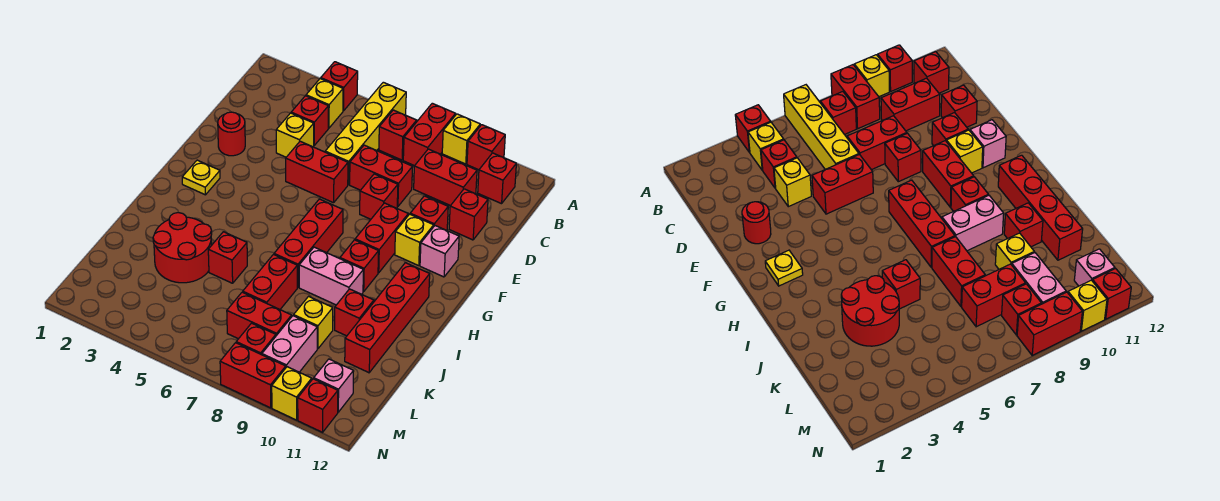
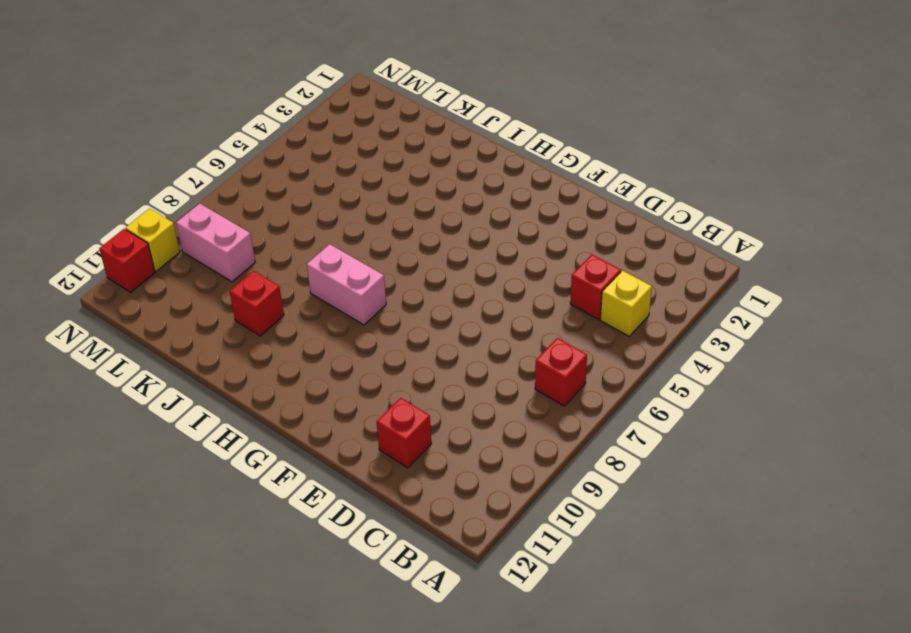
pink 1x2 brick [307,244,386,325] -> pink 1x2 brick turned to [299,247,363,305]
none -> red 1x1 brick [321,62,358,111]
none -> yellow 1x4 brick [325,82,406,185]
none -> red 1x2 brick [403,103,456,166]
none -> yellow 1x1 brick [442,114,480,164]

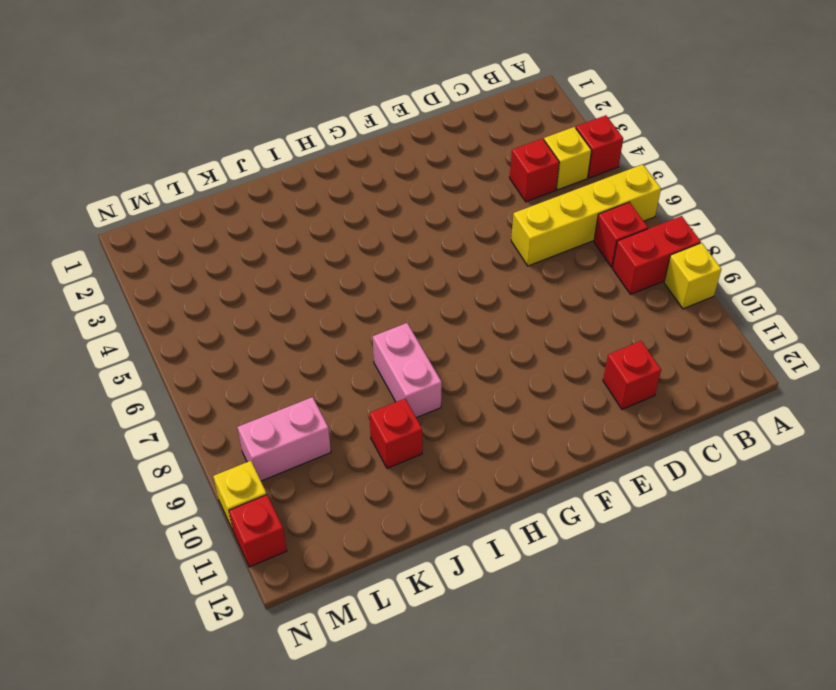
none -> red 1x1 brick [467,125,505,170]
none -> red 1x1 brick [478,153,516,204]
none -> red 1x2 brick [414,149,477,206]
none -> yellow 1x1 brick [276,113,314,157]

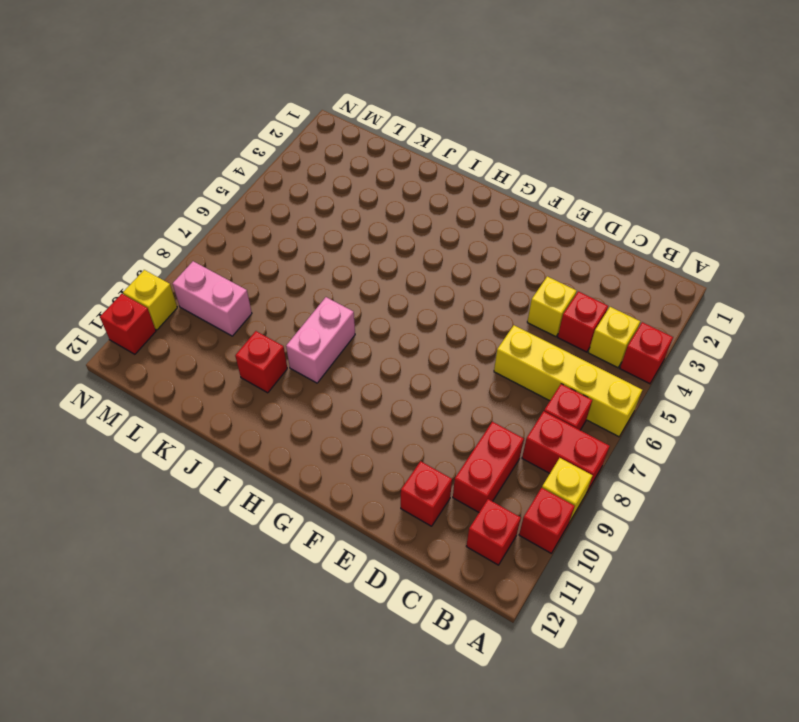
none -> red 1x2 brick [350,145,412,207]
none -> red 1x1 round brick [218,112,245,156]
none -> red 1x2 brick [286,141,348,203]
none -> red 1x1 brick [360,174,398,219]

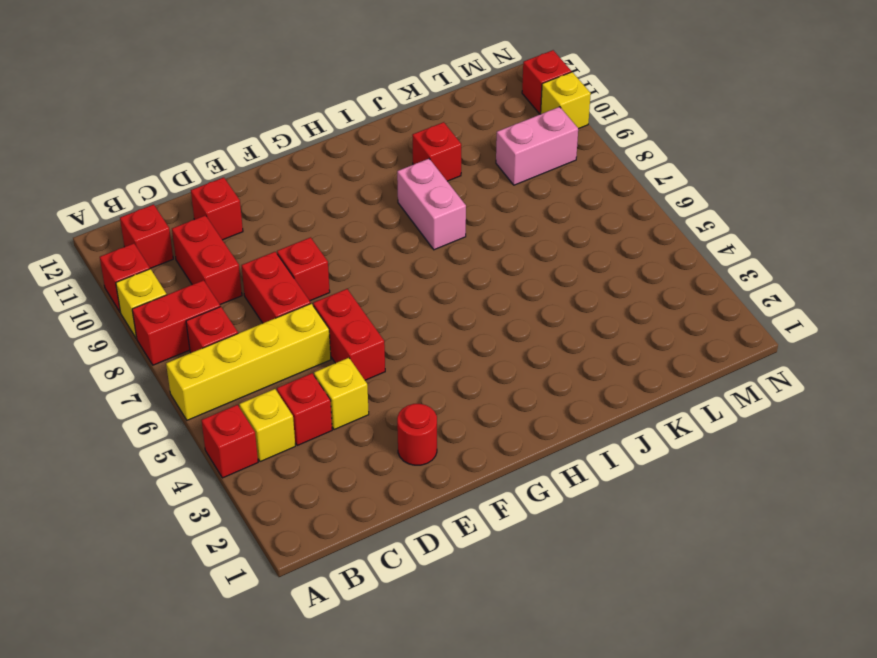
none -> red 1x1 brick [410,196,448,230]
none -> red 1x2 brick [355,203,408,273]
none -> yellow 1x1 brick [395,214,434,266]
none -> pink 1x1 brick [420,226,459,277]

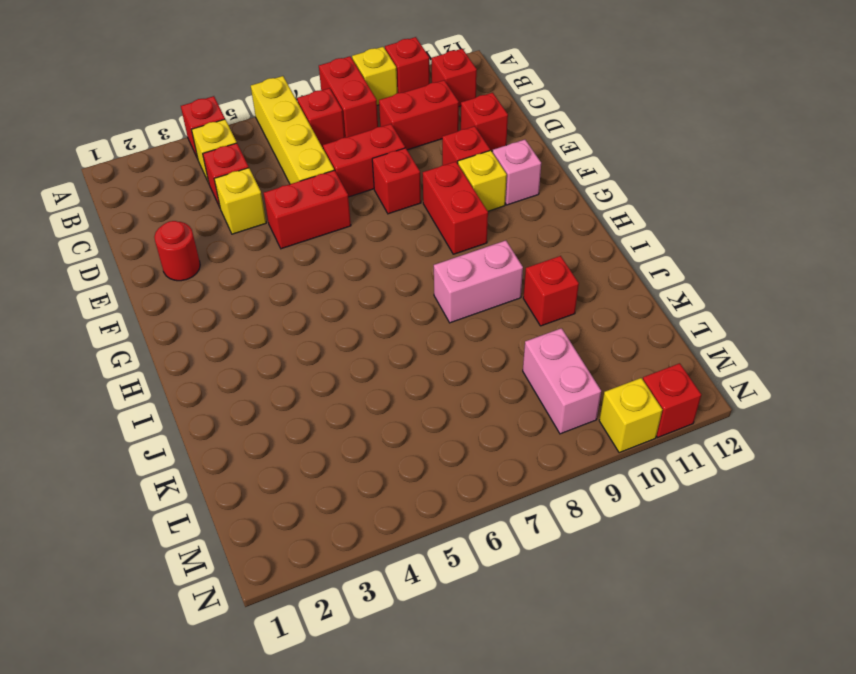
none -> yellow 1x1 plate [182,160,220,195]
none -> red 1x3 brick [274,199,343,287]
none -> red 1x1 brick [340,240,379,292]
none -> red 1x4 brick [345,263,430,373]

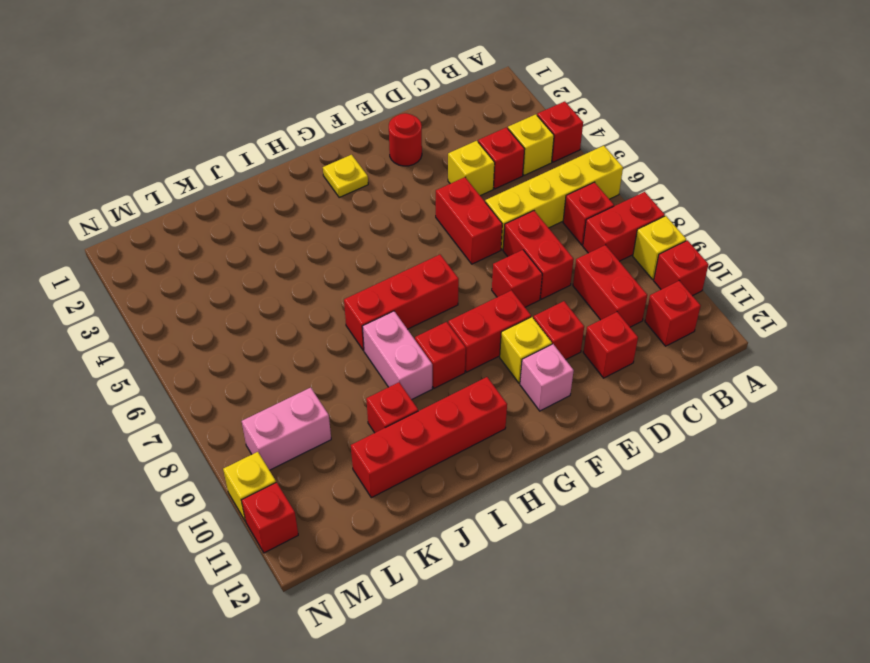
none -> red 2x2 round brick [153,213,212,283]
none -> red 1x1 brick [208,232,247,283]
none -> red 1x2 brick [243,255,297,309]
none -> yellow 1x1 brick [294,296,333,349]

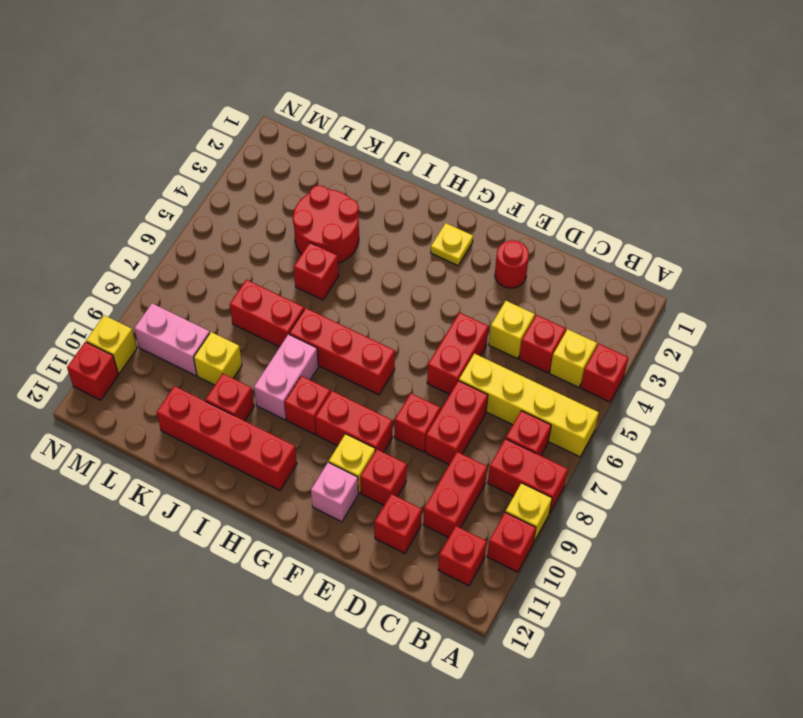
none -> red 1x2 brick [227,292,292,339]
none -> red 1x1 brick [236,323,276,355]
none -> pink 1x1 brick [314,359,354,412]
none -> red 1x2 brick [220,343,286,408]

